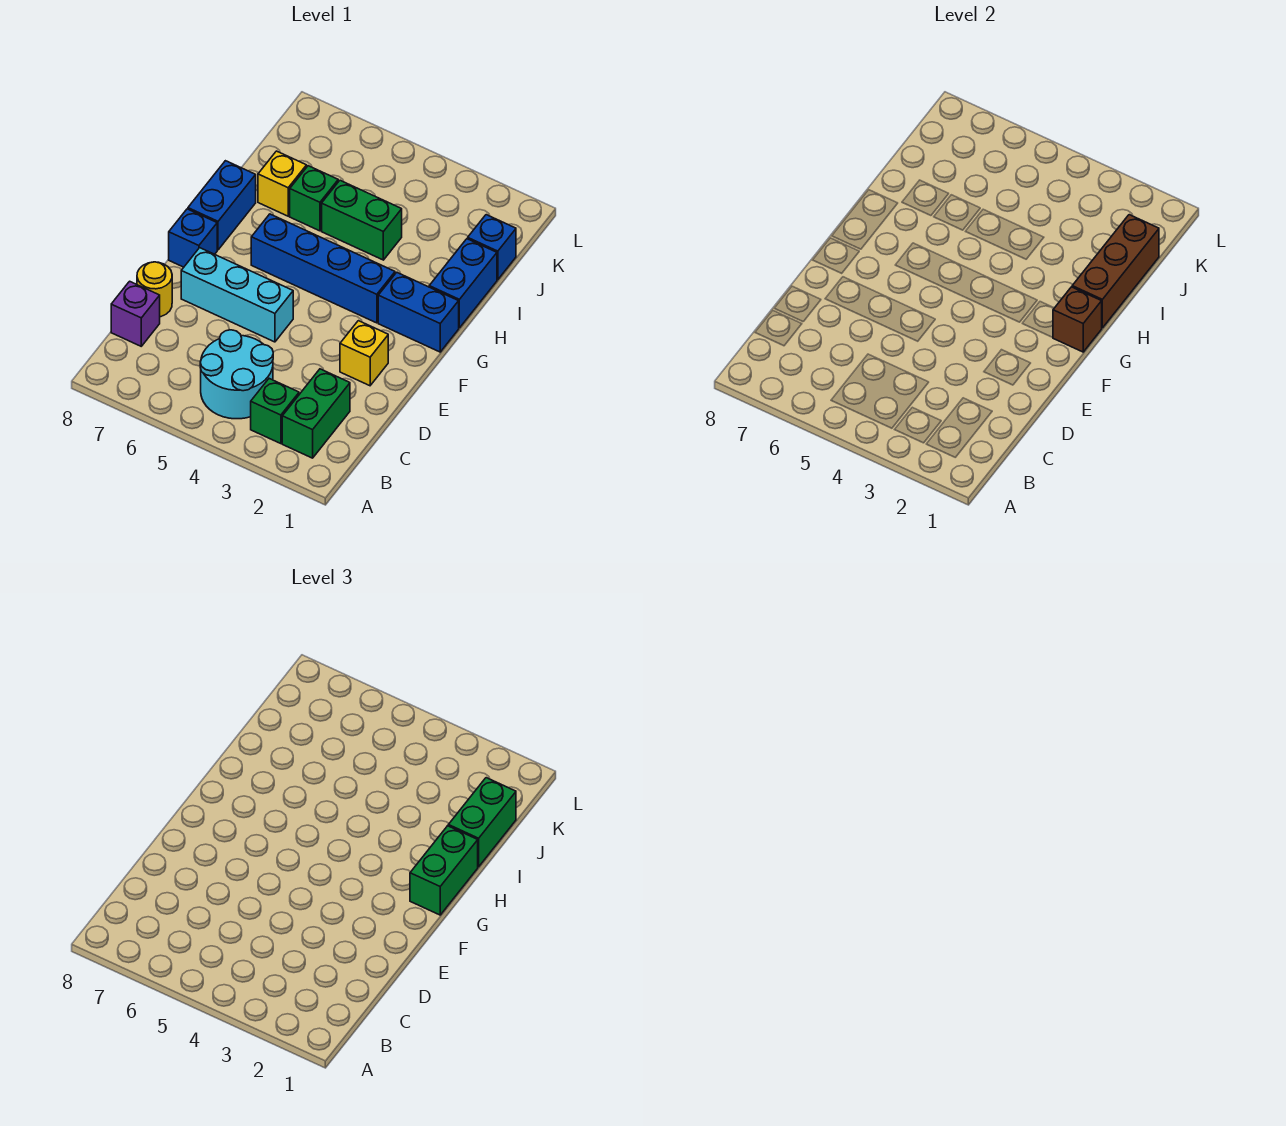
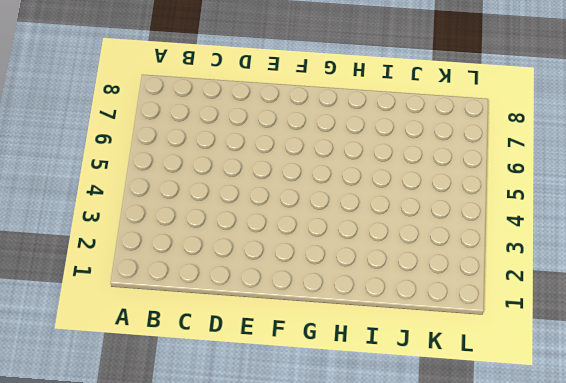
none -> green 1x2 brick [282,369,350,458]
none -> green 1x1 brick [251,379,299,444]
none -> cyan 2x2 round brick [200,330,273,419]

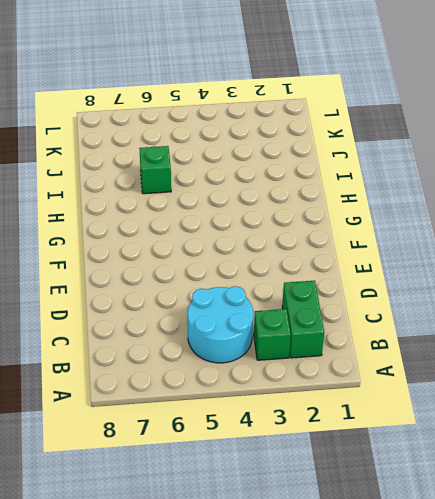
none -> purple 1x1 brick [111,281,160,346]
none -> yellow 1x1 round brick [137,262,172,317]
none -> yellow 1x1 brick [340,321,388,386]

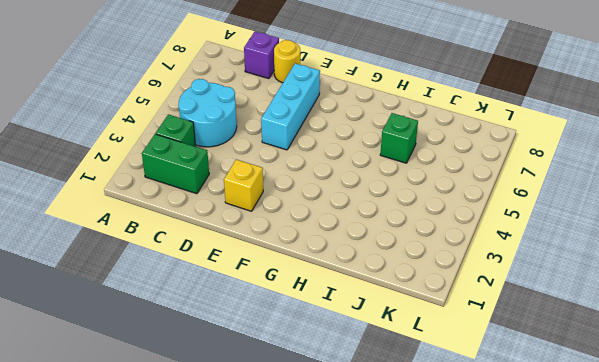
none -> blue 1x1 brick [169,209,217,267]
none -> blue 1x2 brick [378,272,459,352]
none -> blue 1x4 brick [251,214,395,323]

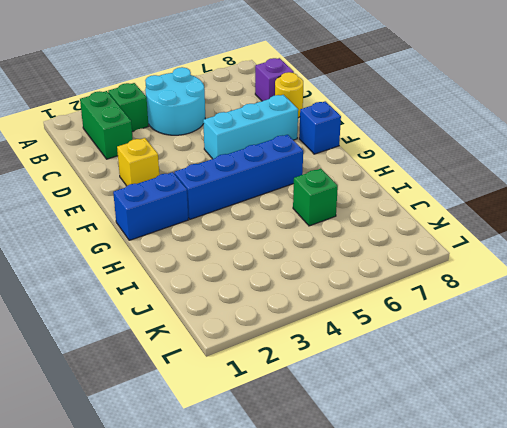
none -> blue 1x2 brick [188,161,256,250]
none -> blue 1x2 brick [429,239,497,328]
none -> green 1x2 brick [322,180,402,260]

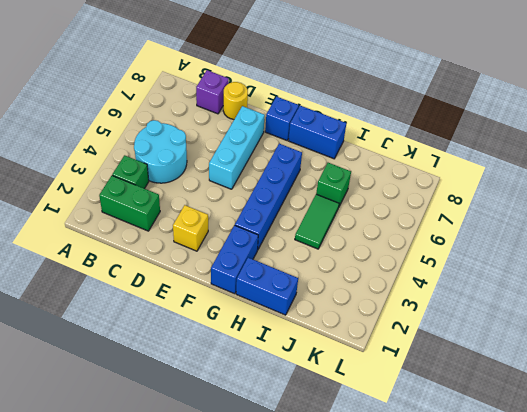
green 1x2 tile [295,194,339,249] -> green 1x2 brick [322,180,402,260]
none -> yellow 1x1 brick [258,151,307,216]
none -> blue 1x1 brick [468,215,516,280]
none -> brown 1x1 brick [1053,287,1102,352]

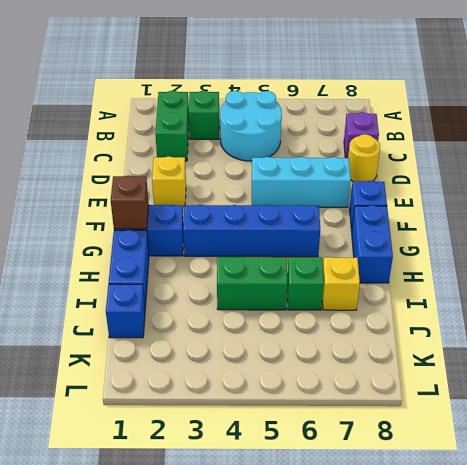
none -> brown 1x3 brick [1072,215,1159,328]
none -> green 1x2 brick [410,826,478,915]
none -> green 1x2 brick [448,778,516,867]

